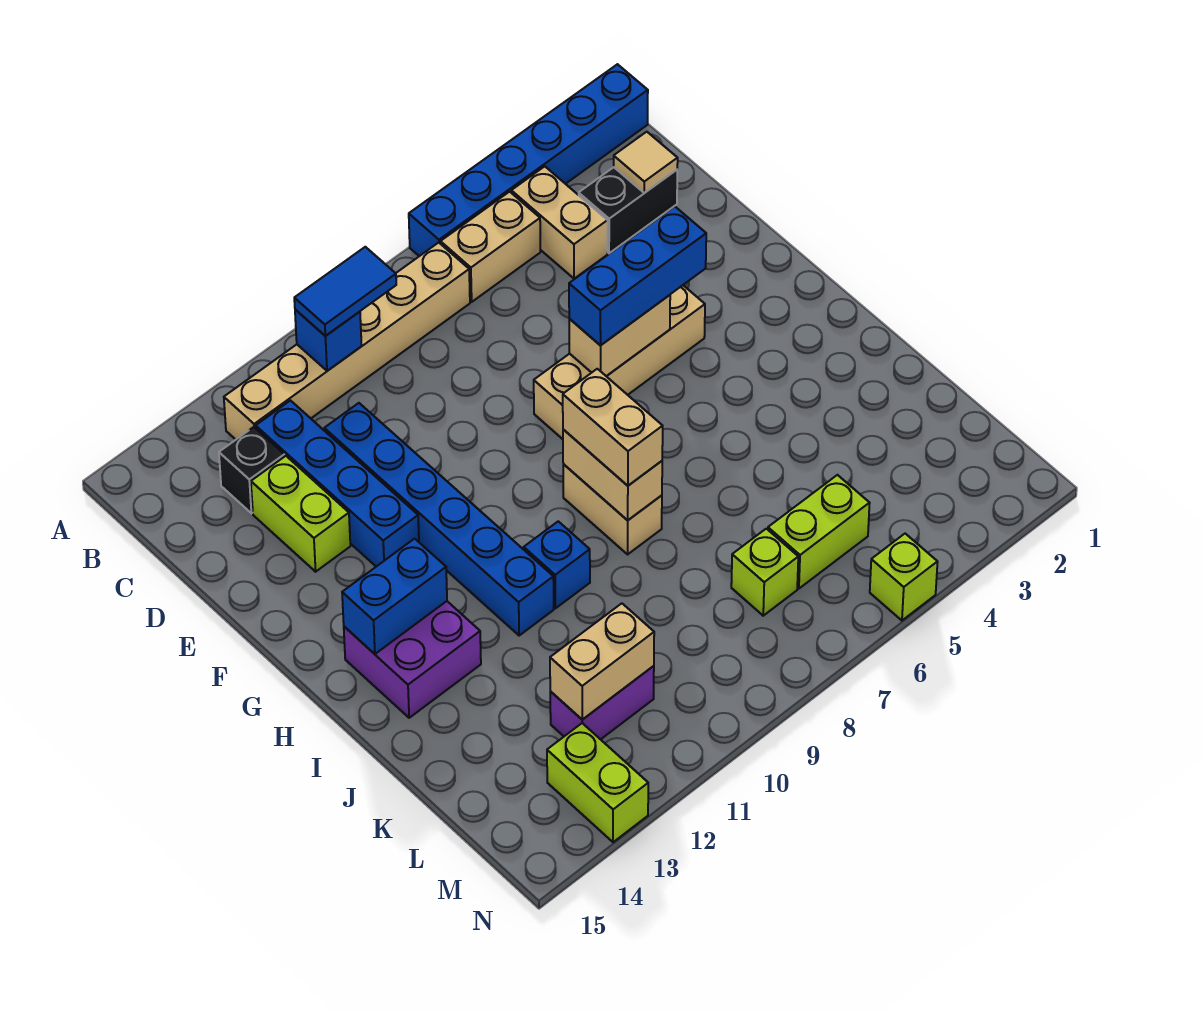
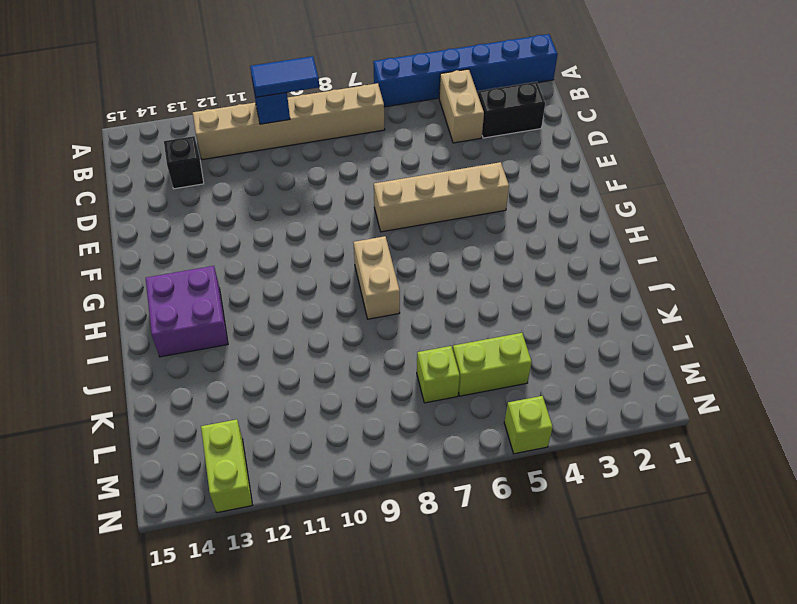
none -> tan 1x2 brick [441,192,540,302]
none -> blue 1x4 brick [256,401,419,567]
none -> blue 1x6 brick [324,403,554,635]

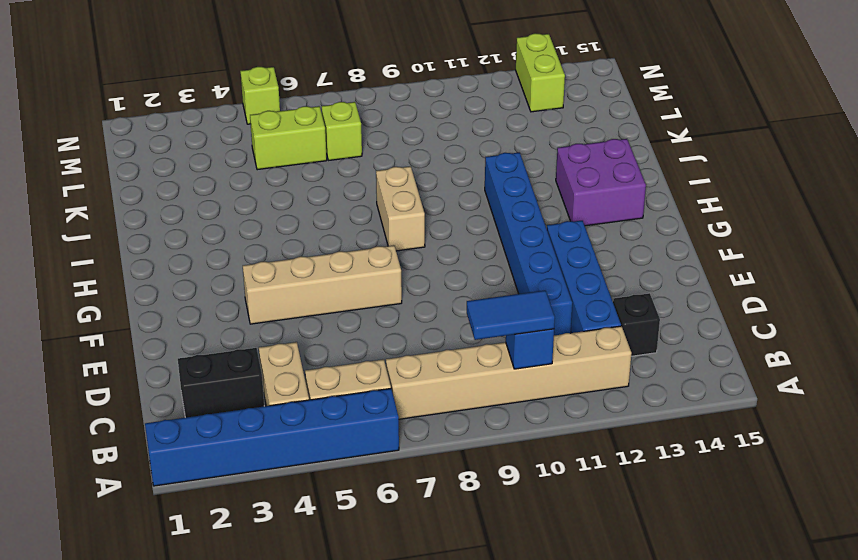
none -> lime 1x2 brick [251,456,350,572]
none -> blue 1x1 brick [524,521,590,608]
none -> purple 1x2 brick [550,666,654,739]

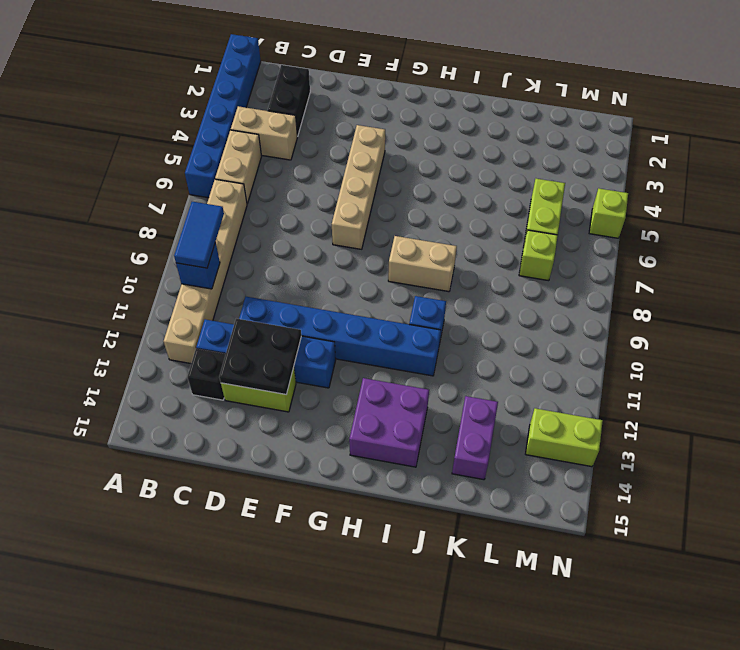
black 2x2 plate [219,319,301,395] -> none
purple 1x2 brick [452,396,498,480] -> purple 1x2 brick moved to [550,666,654,739]
none -> tan 1x1 tile [614,132,678,193]
none -> tan 1x2 brick [569,295,670,376]
none -> tan 1x2 brick [563,429,662,520]

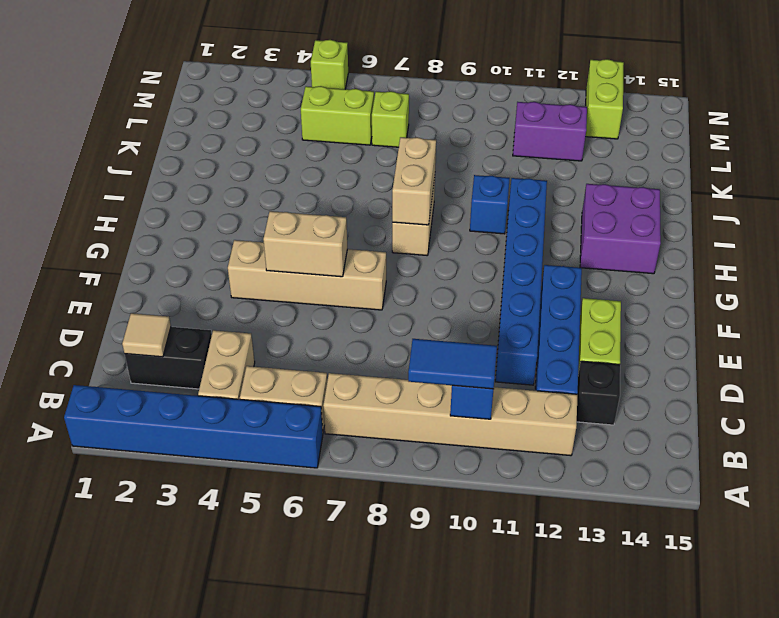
none -> blue 1x2 brick [342,539,447,654]
none -> tan 1x2 brick [550,603,654,720]
none -> blue 1x3 brick [569,206,706,346]

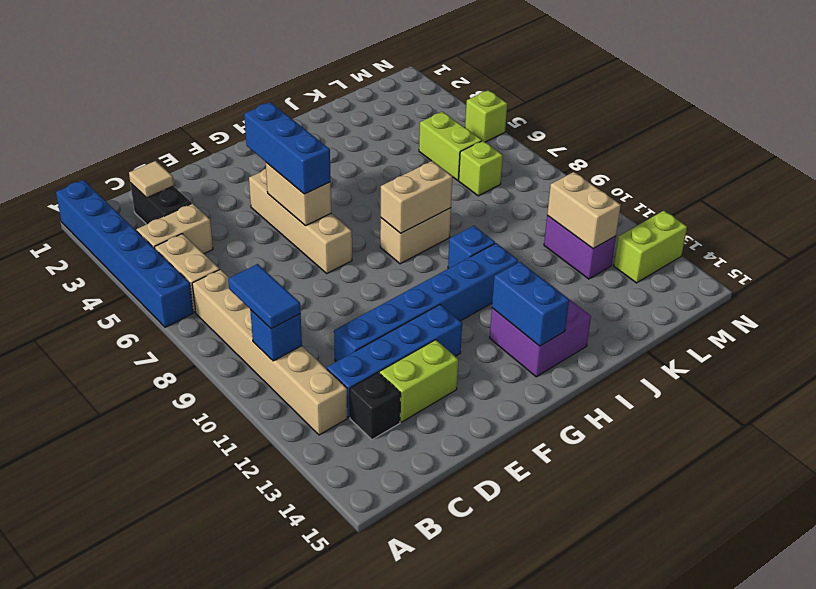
none -> tan 1x2 brick [563,369,663,486]

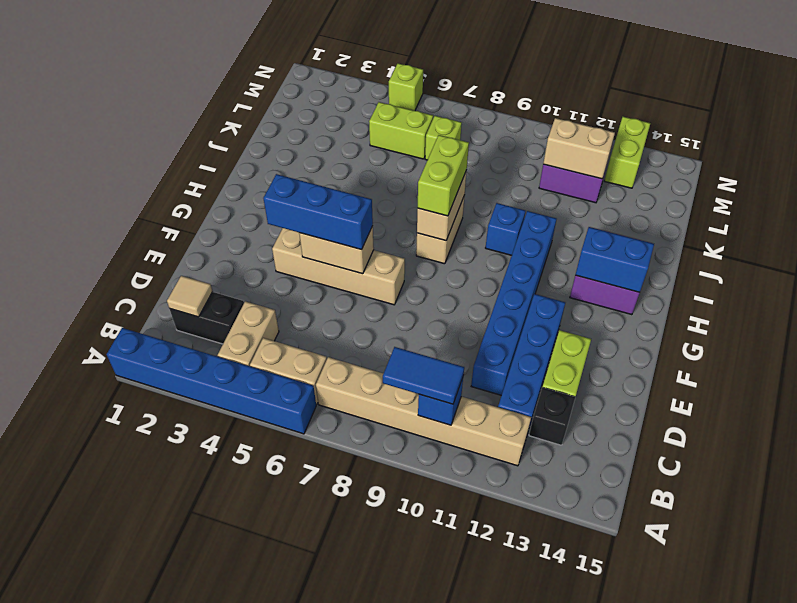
lime 1x2 brick [418,135,469,216] -> tan 1x2 brick [563,369,663,486]

